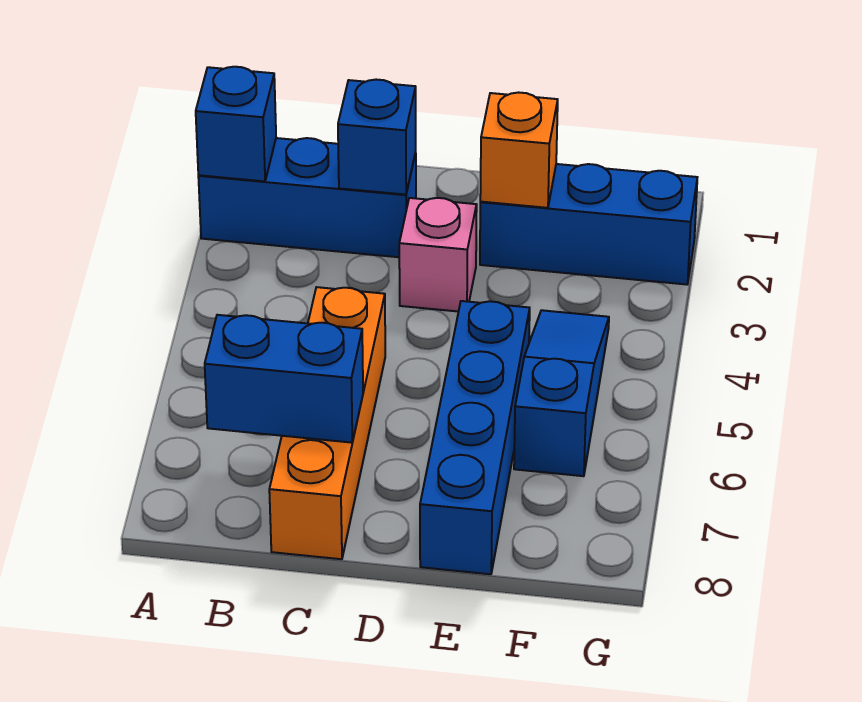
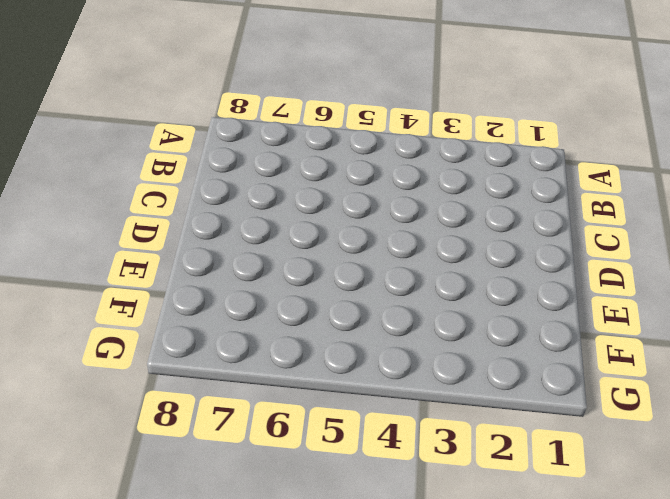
none -> blue 1x3 brick [198,138,416,257]
none -> orange 1x4 brick [269,287,385,559]

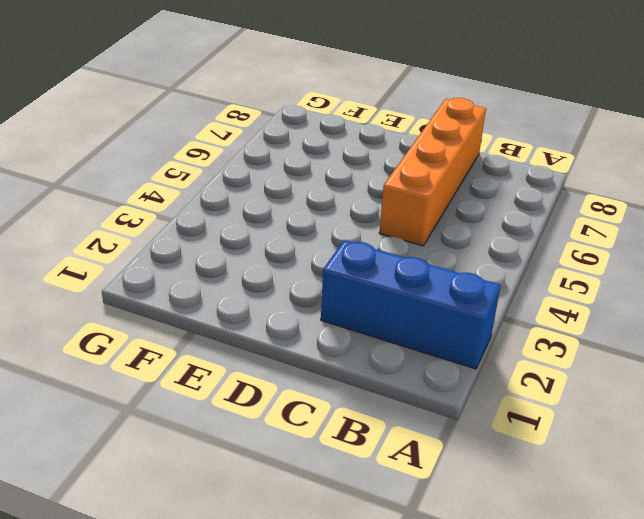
none -> pink 1x1 brick [399,198,477,312]
none -> blue 1x3 brick [480,164,697,285]

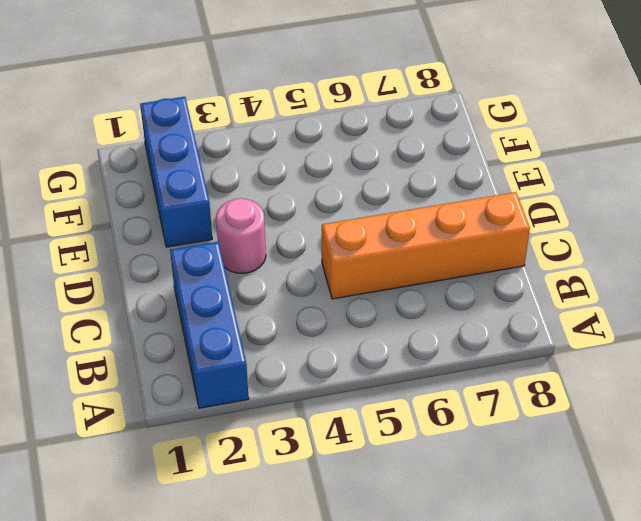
pink 1x1 round brick [216,198,266,273] -> pink 1x1 brick [399,198,477,312]
none -> blue 1x4 brick [420,301,530,574]
none -> blue 1x3 slope [514,310,609,476]

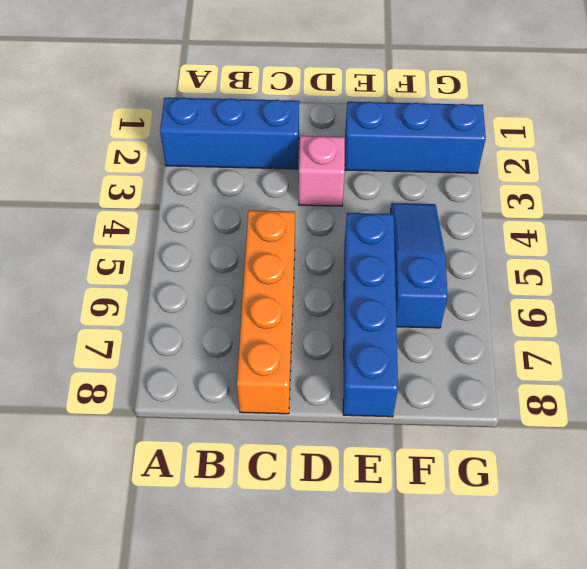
none -> blue 1x1 brick [196,67,276,181]
none -> blue 1x2 brick [205,315,363,443]

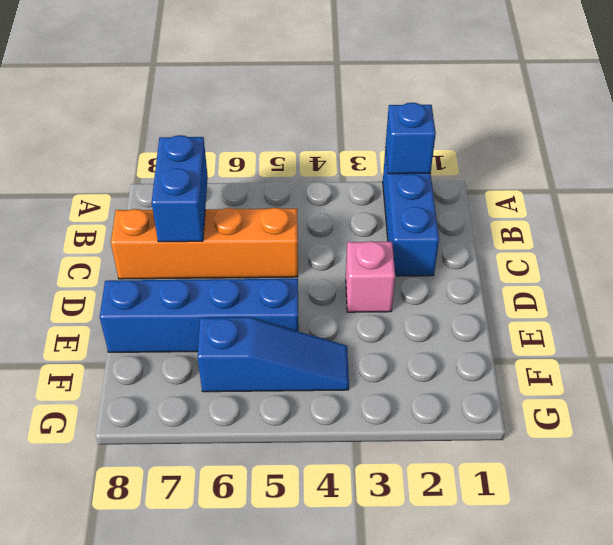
none -> blue 1x3 brick [480,164,697,285]
none -> blue 1x1 brick [338,80,416,195]

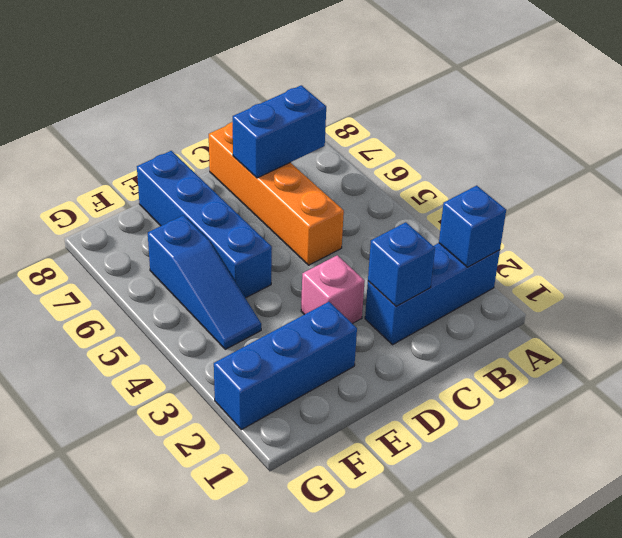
none -> orange 1x1 brick [480,92,558,208]

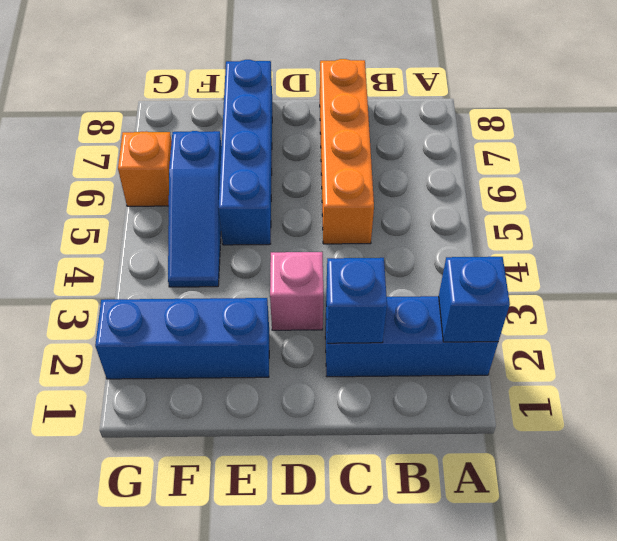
orange 1x1 brick [118,132,172,206] -> orange 1x1 brick moved to [480,92,558,208]
none -> blue 1x2 brick [205,315,363,443]

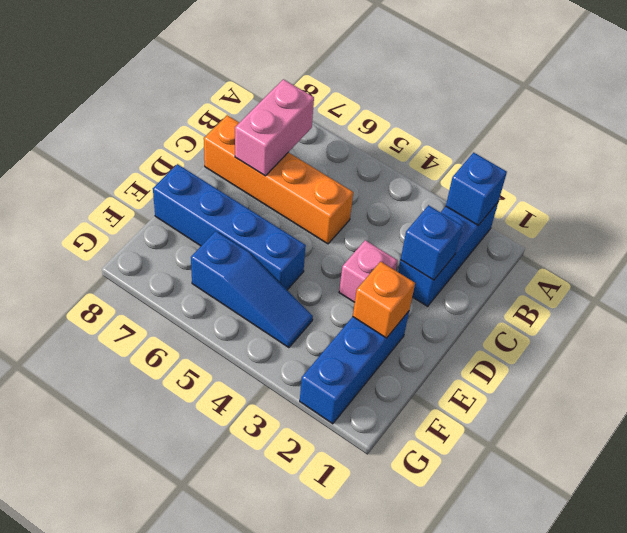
pink 1x2 brick [235,79,314,176] -> blue 1x2 brick [205,315,363,443]

